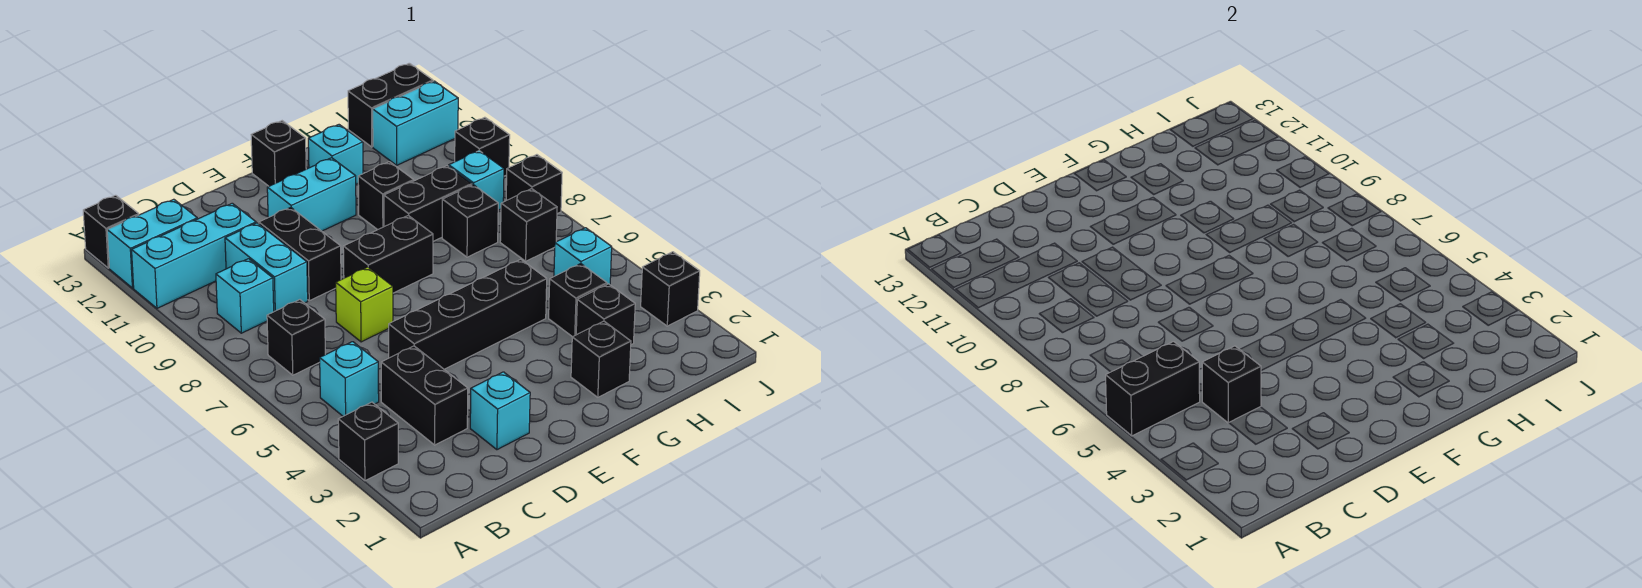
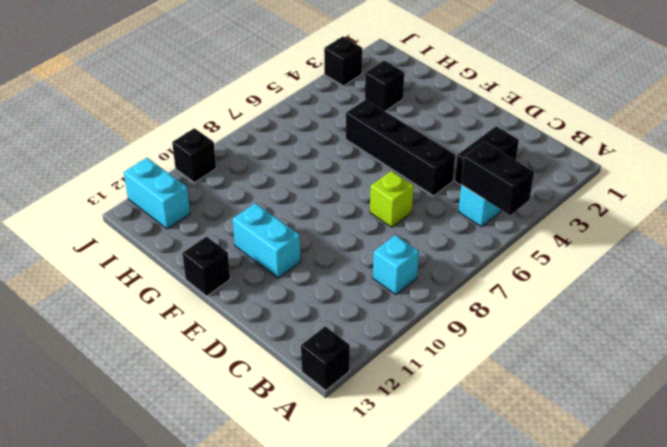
none -> black 1x1 brick [338,402,398,481]
none -> cyan 1x3 brick [132,203,256,308]
none -> cyan 1x2 brick [107,199,197,288]
none -> black 1x1 brick [267,300,325,375]

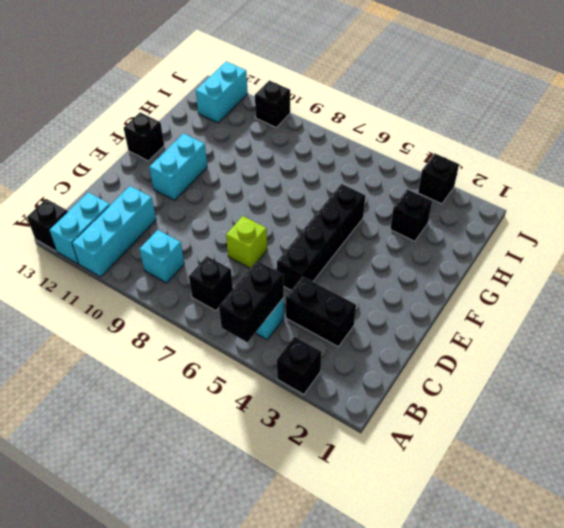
none -> cyan 1x2 brick [225,223,308,312]
none -> cyan 1x1 brick [470,372,530,450]
none -> black 1x2 brick [259,207,341,301]
none -> black 1x2 brick [343,215,433,293]

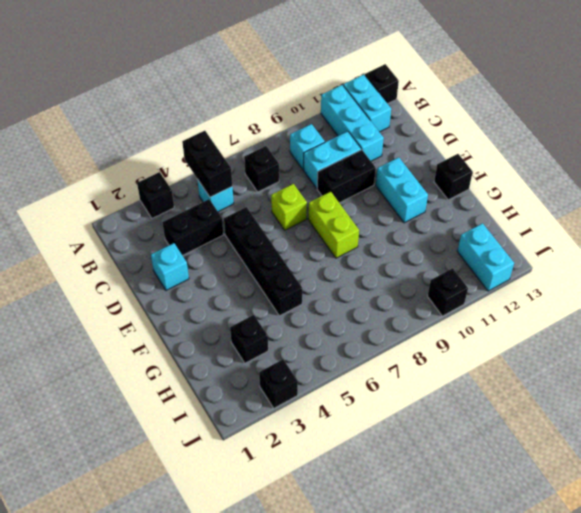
lime 1x2 brick [308,192,359,258] -> black 1x2 brick [343,215,433,293]
none -> black 1x1 brick [571,321,631,397]
none -> black 1x2 brick [384,166,472,241]
none -> black 1x1 brick [358,162,414,230]
none -> cyan 1x1 brick [308,125,363,184]

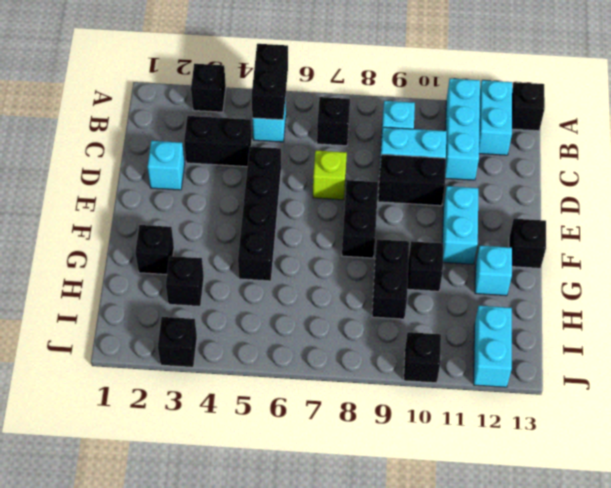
none -> black 1x1 brick [549,264,607,337]
none -> black 1x1 brick [442,185,498,257]
none -> cyan 1x1 brick [554,228,612,285]
none -> black 1x1 brick [500,189,557,261]

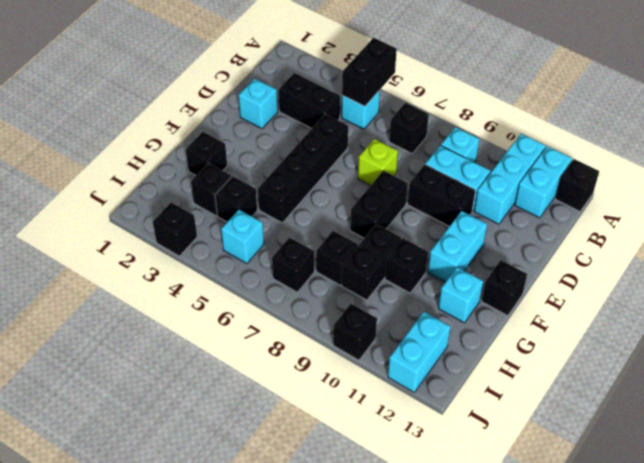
none -> black 1x1 brick [338,402,398,481]
none -> cyan 1x1 brick [449,151,504,210]
none -> black 1x2 brick [348,63,433,147]
none -> black 1x1 brick [506,155,562,214]

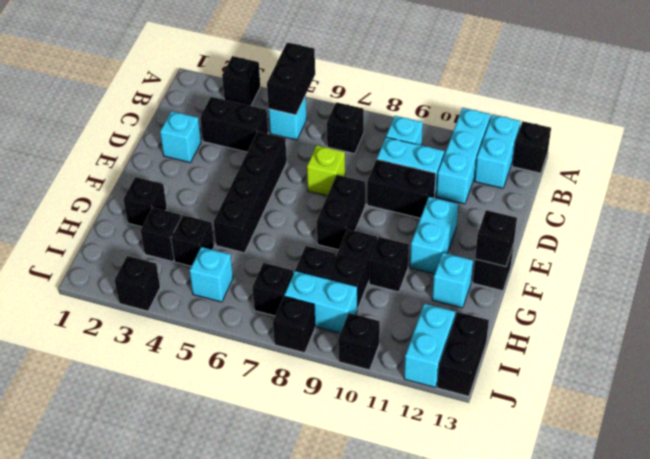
black 1x1 brick [475,210,517,266] -> black 1x1 brick moved to [1202,346,1261,423]
cyan 1x2 brick [284,271,357,333] -> cyan 1x1 brick [449,151,504,210]

